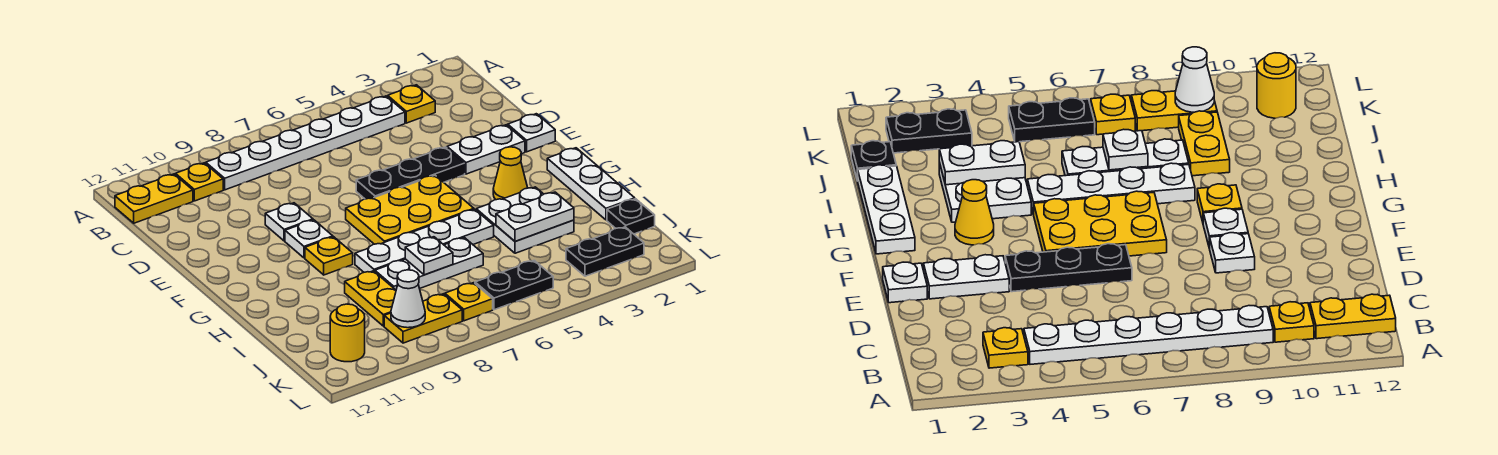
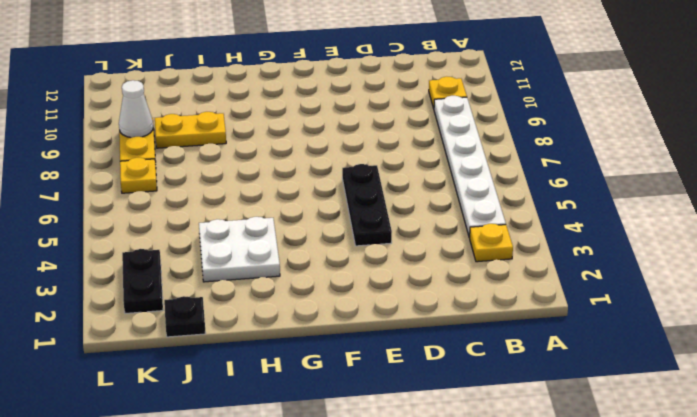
none -> yellow 1x2 plate [115,174,193,223]
none -> white 1x1 plate [508,114,555,152]
none -> white 1x2 plate [447,125,525,174]

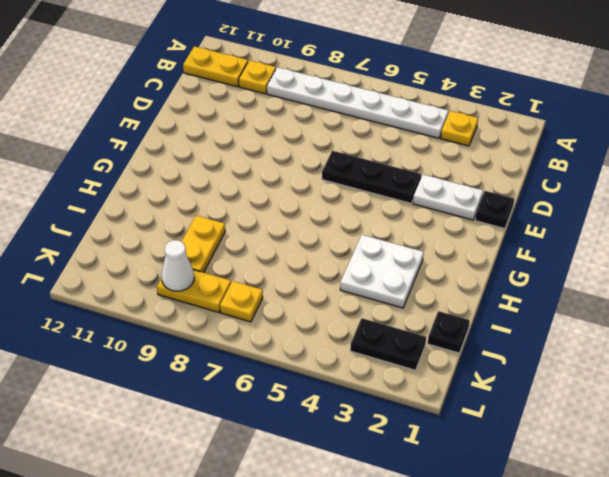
black 1x1 plate [475,191,514,229] -> white 1x1 plate [508,114,555,152]
none -> white 1x1 plate [265,203,313,241]
none -> yellow 2x3 plate [346,175,474,244]
none -> white 1x1 plate [285,220,333,258]

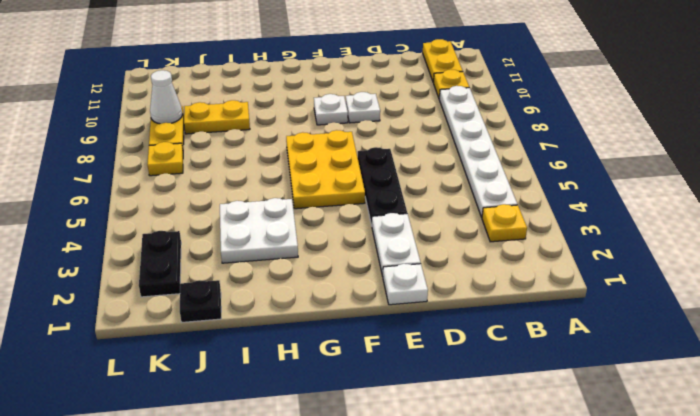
none -> white 1x3 plate [547,148,635,220]
none -> yellow 1x1 cone [493,147,527,200]
none -> yellow 1x1 plate [305,237,353,275]

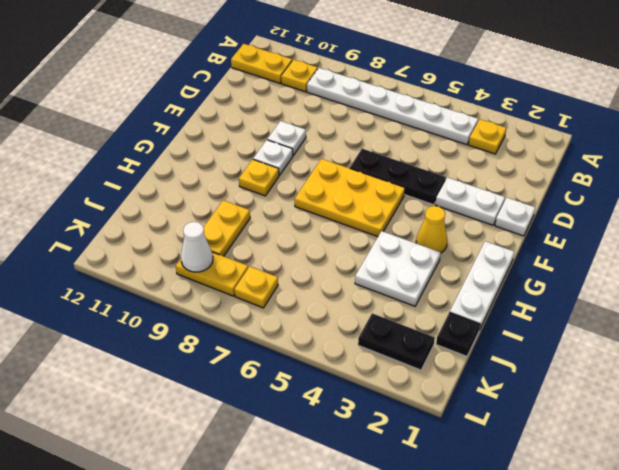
none -> white 1x4 plate [355,209,494,272]
none -> white 1x3 plate [375,238,483,290]
none -> black 1x2 plate [475,260,553,310]

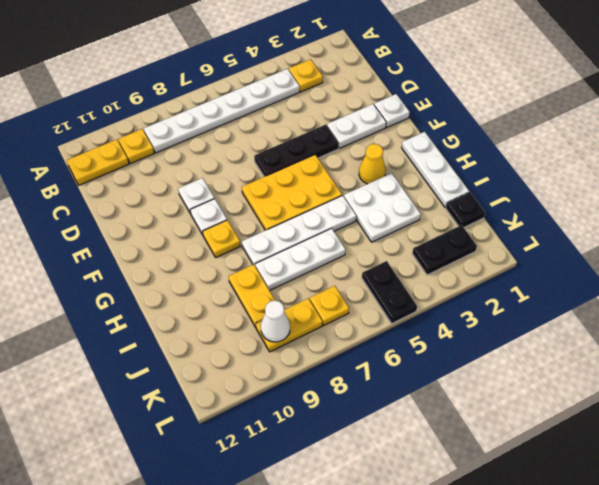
black 1x2 plate [362,261,417,323] -> black 1x2 plate turned to [475,260,553,310]
none -> yellow 1x1 round brick [330,304,365,362]
none -> white 1x2 plate [496,192,574,241]
none -> white 1x1 plate [405,237,453,275]

